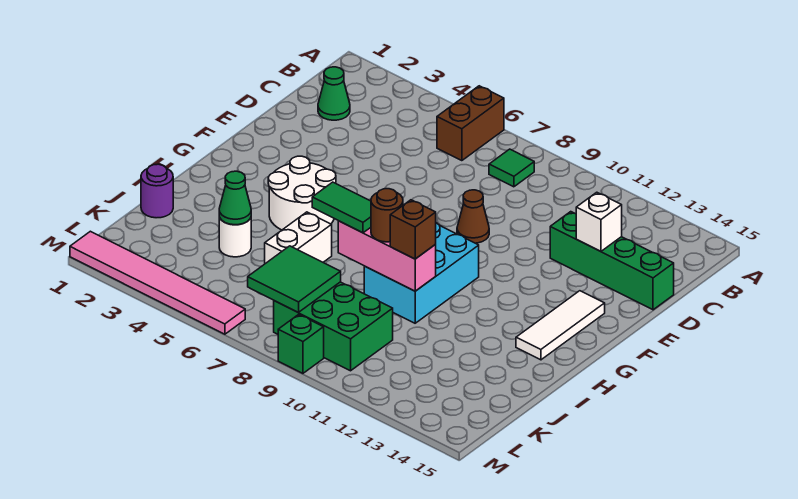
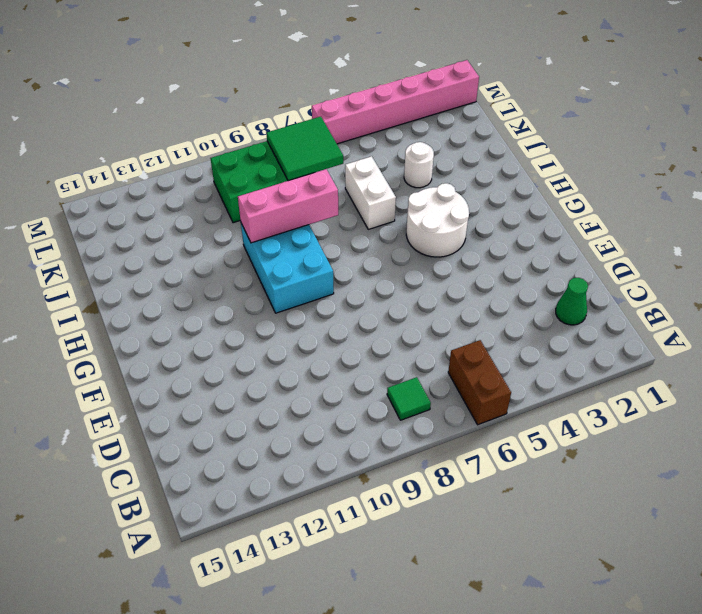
pink 1x6 brick [312,60,479,144] -> pink 1x6 tile [70,231,245,334]
none -> green 1x4 brick [550,212,674,310]
none -> brown 1x1 cone [457,190,489,243]
none -> white 1x3 tile [516,291,605,360]

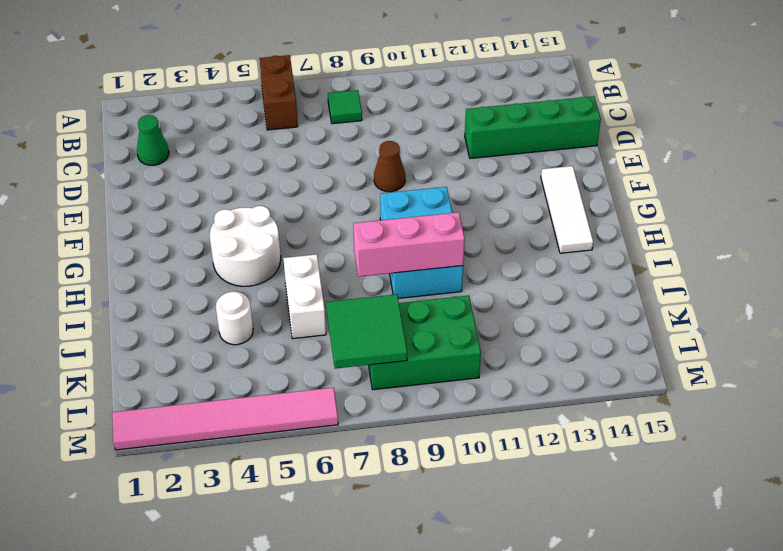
none -> purple 1x1 round brick [141,164,173,218]
none -> green 1x1 brick [278,314,324,373]
none -> white 1x1 brick [576,192,622,251]

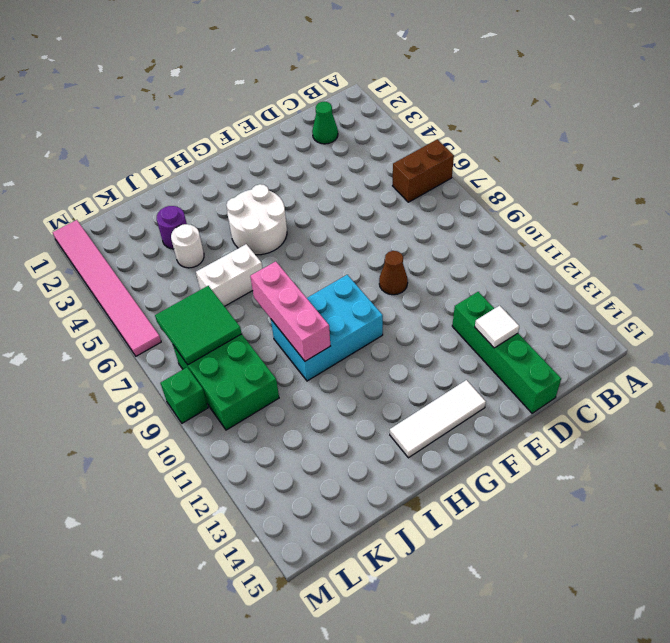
white 1x1 tile [475,306,519,348] -> white 1x1 brick [576,192,622,251]
purple 1x1 round brick [157,206,187,249] -> purple 1x1 round brick moved to [141,164,173,218]
none -> green 1x1 tile [489,149,534,187]
none -> green 1x1 cone [219,171,251,225]
none -> green 1x2 tile [312,182,371,233]

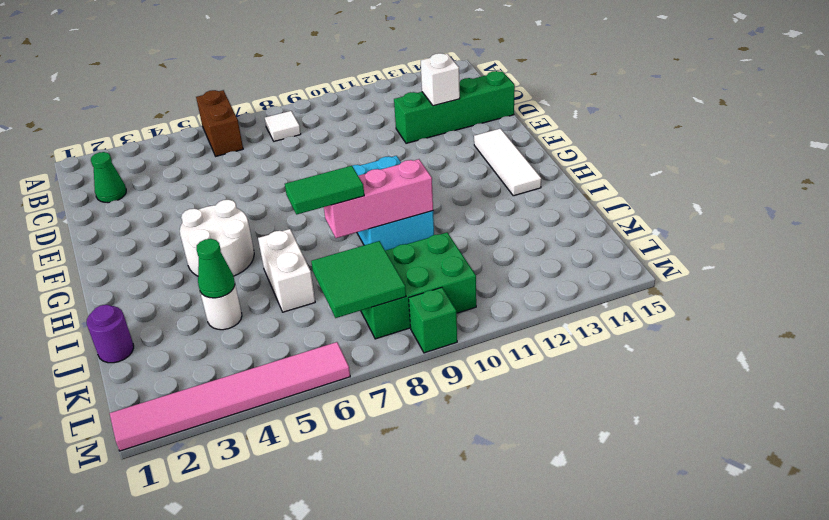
white 1x1 tile [265,111,301,141] -> green 1x1 tile [489,149,534,187]
none -> brown 1x1 cone [457,190,489,243]
none -> brown 1x1 round brick [371,189,403,242]
none -> brown 1x1 brick [390,200,436,259]

